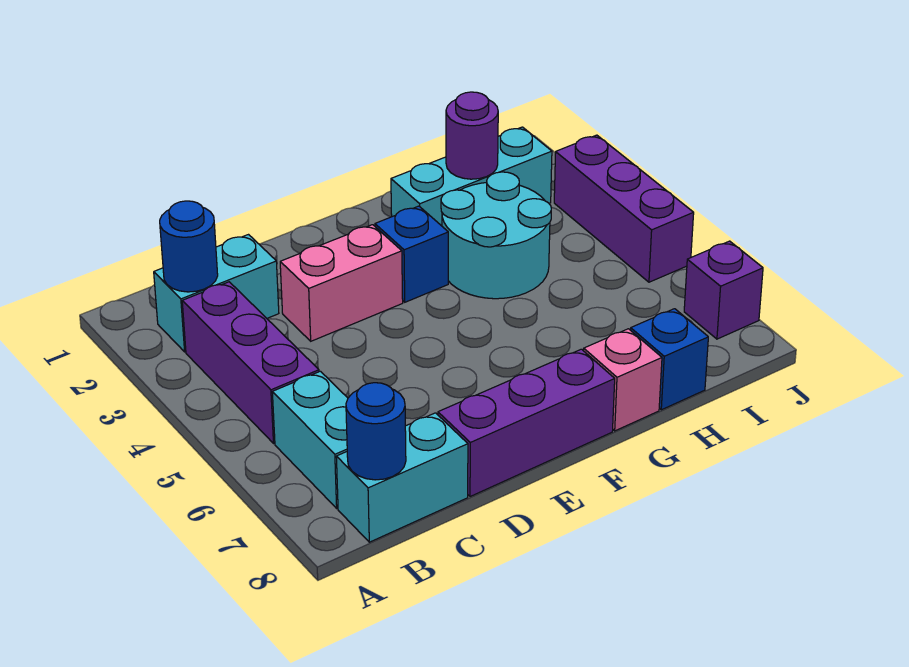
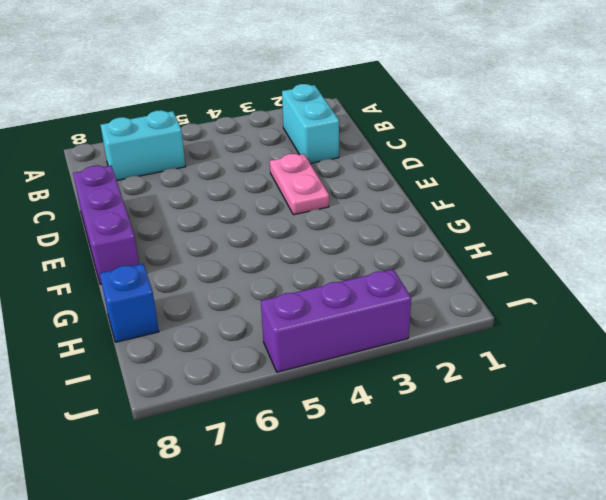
pink 1x2 plate [270,154,329,215] -> pink 1x2 brick [280,225,403,341]
none -> purple 1x3 brick [182,282,319,443]
none -> cyan 1x2 brick [336,413,468,542]
none -> blue 1x1 brick [375,206,448,302]

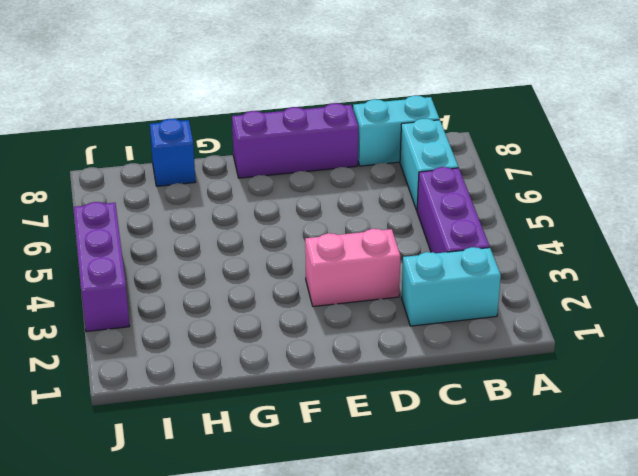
none -> blue 1x1 brick [375,206,448,302]
none -> cyan 1x3 brick [391,127,552,226]
none -> cyan 2x2 round brick [441,172,551,299]

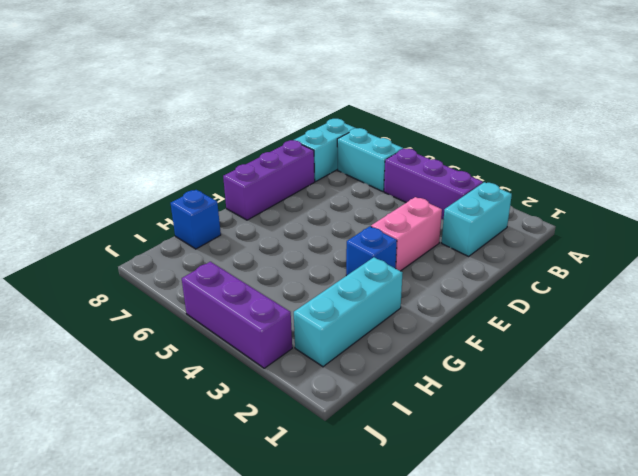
none -> cyan 2x2 round brick [441,172,551,299]
none -> pink 1x1 brick [584,329,662,431]
none -> purple 1x1 brick [684,241,763,339]

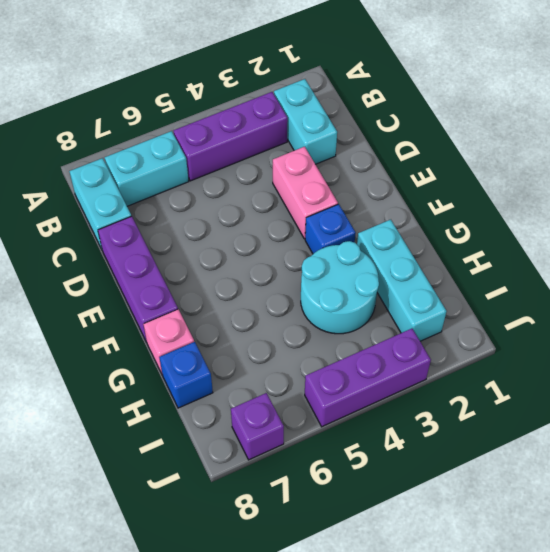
none -> blue 1x1 round brick [160,201,218,292]
none -> blue 1x1 round brick [346,383,406,480]
none -> purple 1x1 round brick [446,92,498,179]

